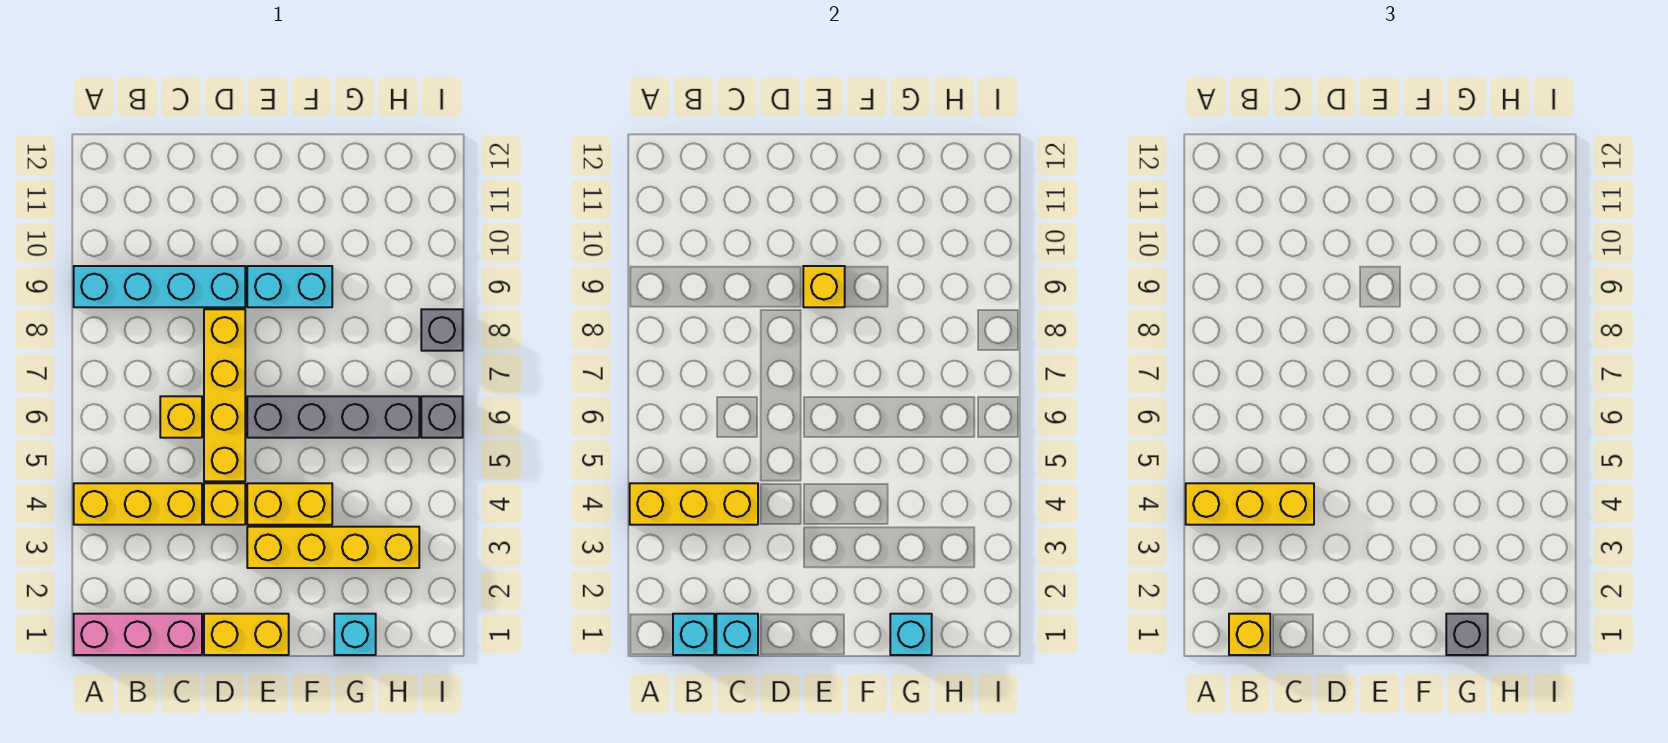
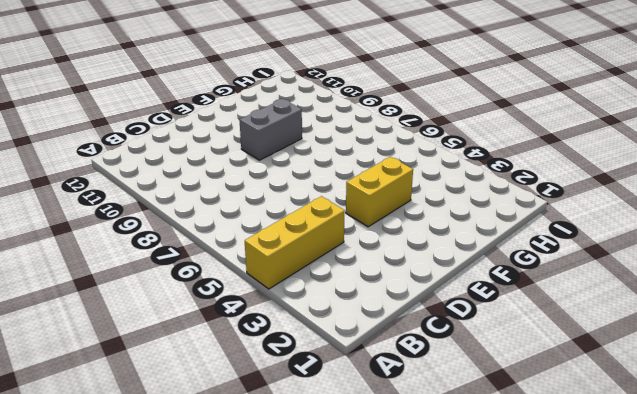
grey 1x2 brick [240,99,302,160] -> cyan 1x2 brick [247,266,332,307]
none -> pink 1x3 brick [74,614,202,655]
none -> cyan 1x4 brick [74,266,245,307]
none -> yellow 1x1 brick [160,396,202,438]

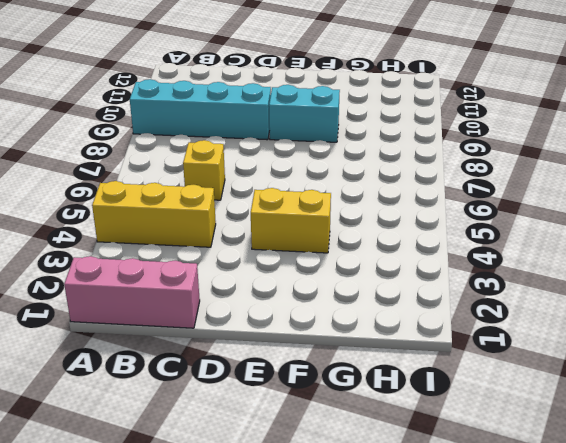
none -> yellow 1x2 brick [204,614,289,655]
none -> yellow 1x1 brick [204,483,245,525]
none -> yellow 1x4 brick [204,309,245,481]

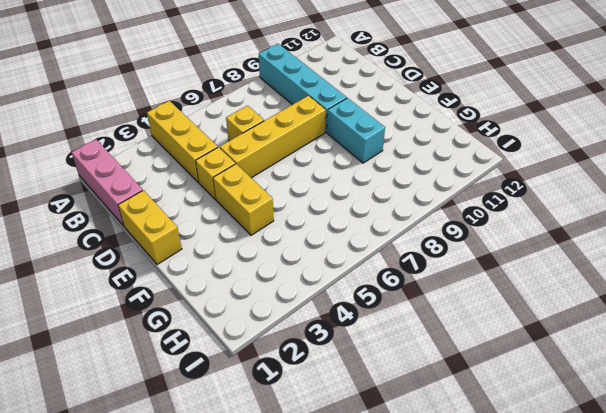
none -> yellow 1x4 brick [247,527,419,568]
none -> grey 1x4 brick [247,396,419,438]
none -> cyan 1x1 brick [334,614,376,655]

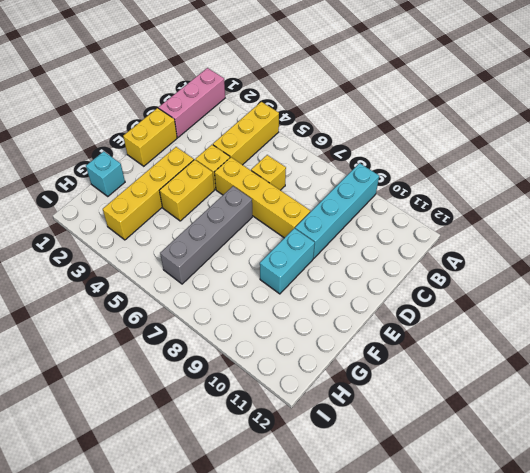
none -> grey 1x1 brick [421,396,463,438]
none -> grey 1x1 brick [421,309,463,351]
none -> yellow 1x3 brick [630,483,758,525]

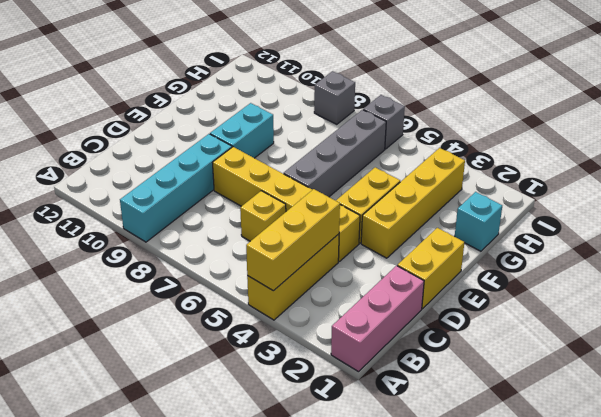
none -> cyan 1x1 brick [673,614,714,655]
none -> cyan 1x1 brick [716,614,758,655]
none -> yellow 1x1 brick [803,266,845,307]

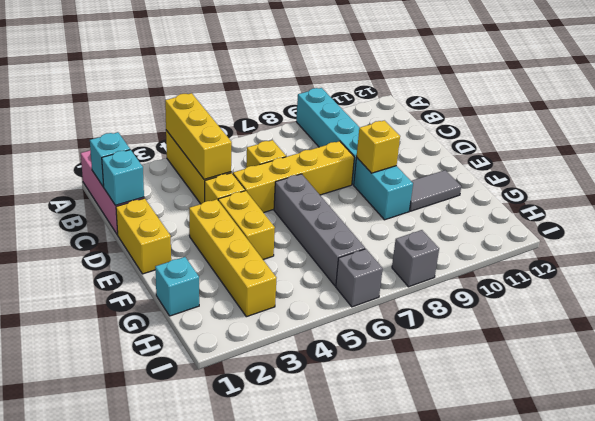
grey 1x2 tile [410,170,461,211] -> none
none -> cyan 1x1 brick [890,614,932,655]
none -> yellow 1x3 brick [1186,483,1314,525]
none -> yellow 1x1 brick [1229,614,1270,655]

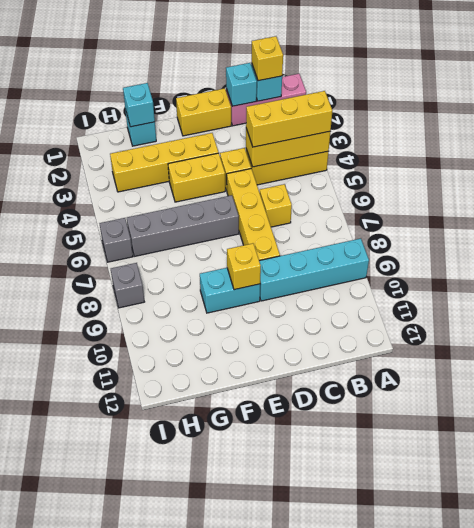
none -> grey 1x1 brick [1446,614,1488,655]

